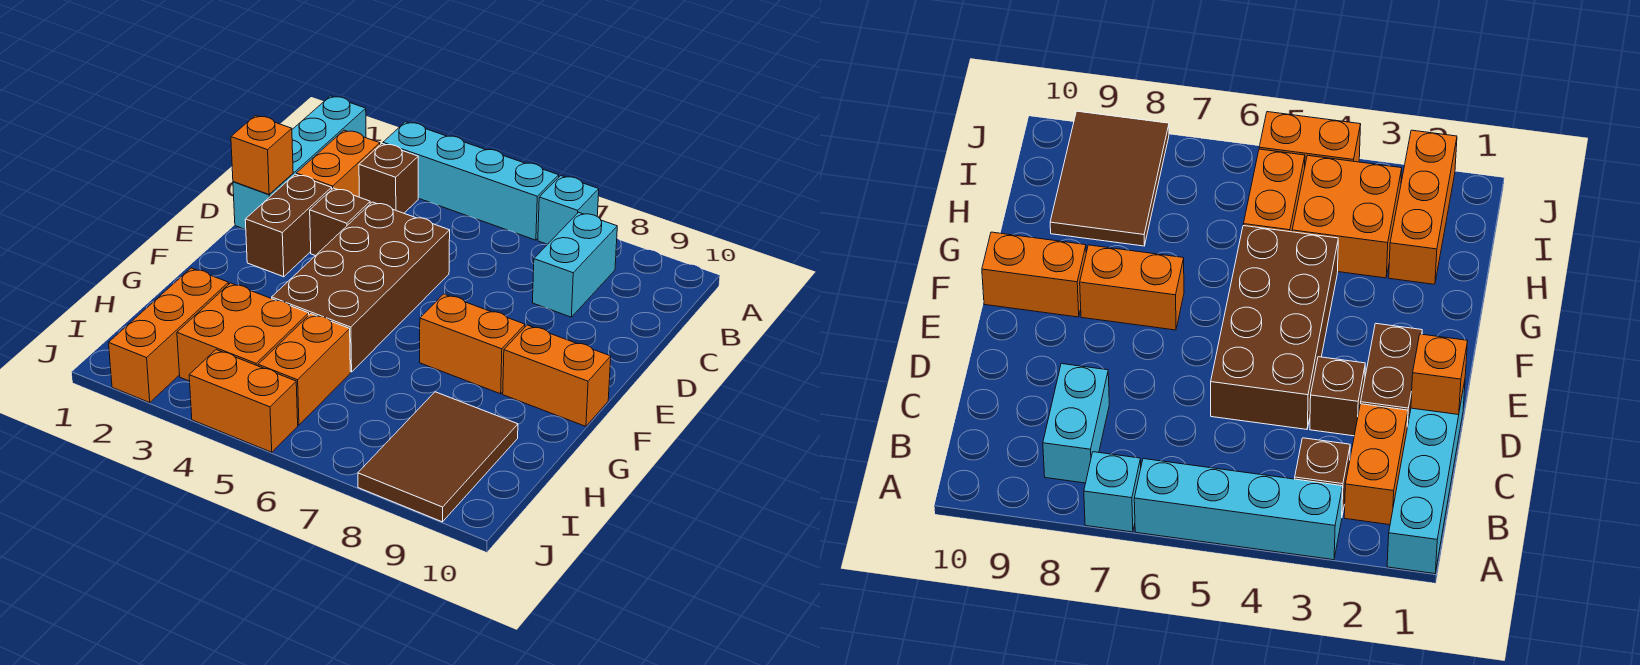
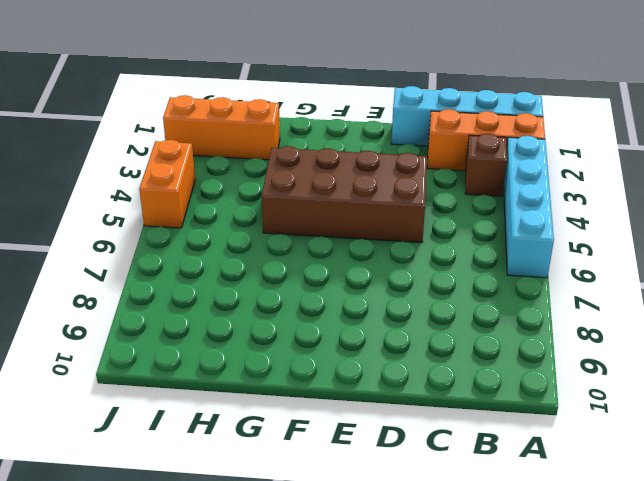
orange 1x3 brick [427,109,545,171] -> orange 1x2 brick [296,130,380,197]
none -> cyan 1x1 brick [538,176,599,244]
none -> cyan 1x2 brick [533,212,617,317]
none -> brown 1x2 brick [245,174,332,277]

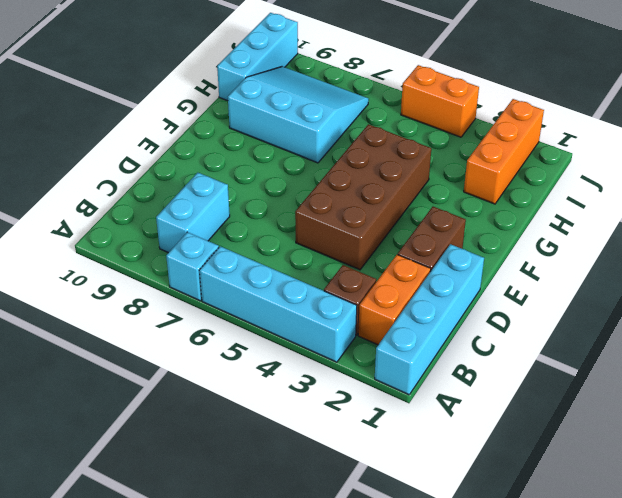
cyan 3x3 slope [228,66,369,163] -> brown 2x3 tile [358,392,518,522]
cyan 1x3 brick [217,13,298,101] -> none
none -> brown 1x1 brick [310,188,370,256]
none -> orange 1x2 brick [420,294,525,394]
none -> orange 1x2 brick [503,325,611,426]

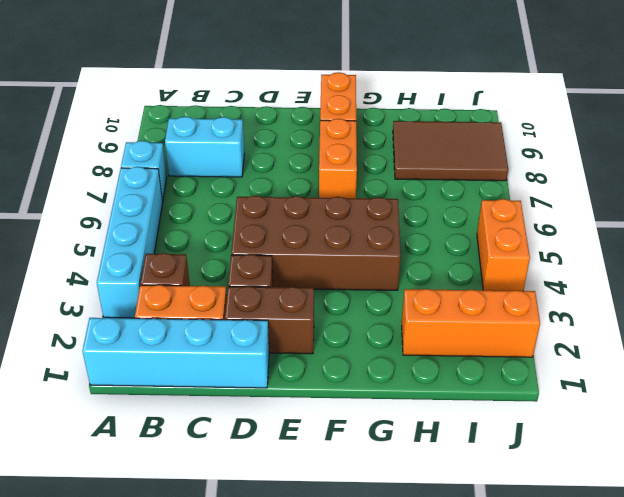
none -> orange 2x2 brick [177,283,309,381]
none -> orange 1x2 brick [258,314,350,425]
none -> orange 1x1 brick [231,116,293,194]

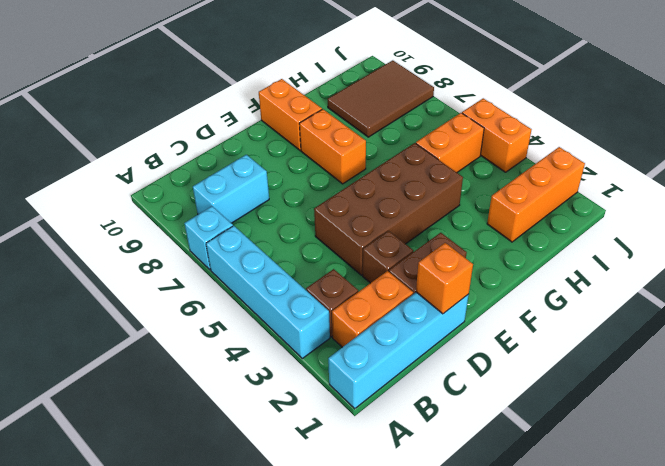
none -> orange 2x2 brick [177,283,309,381]

